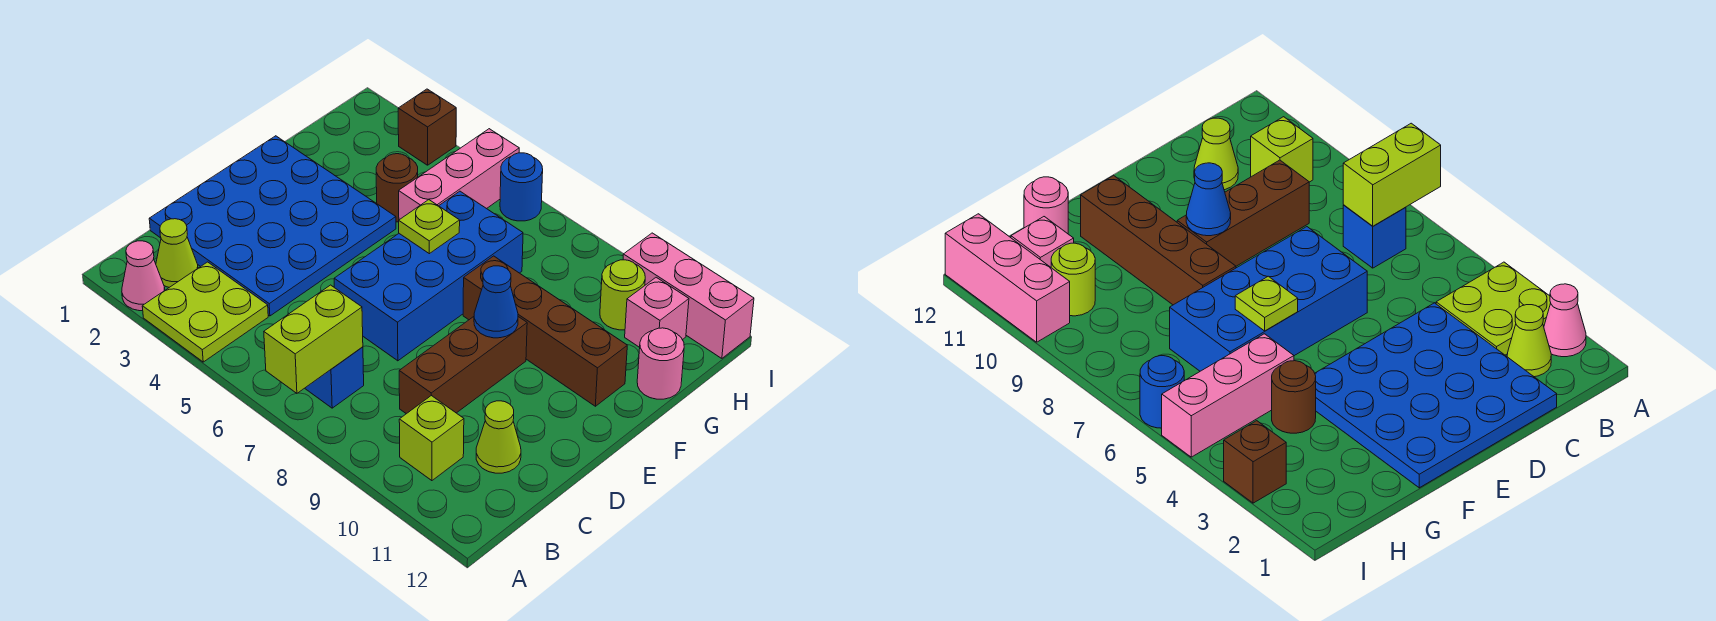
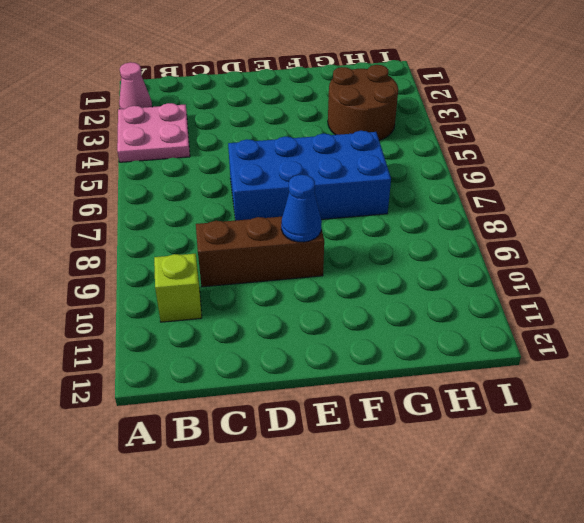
pink 2x2 plate [117,103,190,162] -> lime 2x2 plate [142,262,268,362]
brown 2x2 round brick [328,65,398,140] -> brown 1x1 round brick [376,154,418,222]
none -> lime 1x1 cone [156,219,198,287]
none -> blue 1x1 brick [305,347,364,408]
none -> blue 4x4 plate [149,136,396,316]

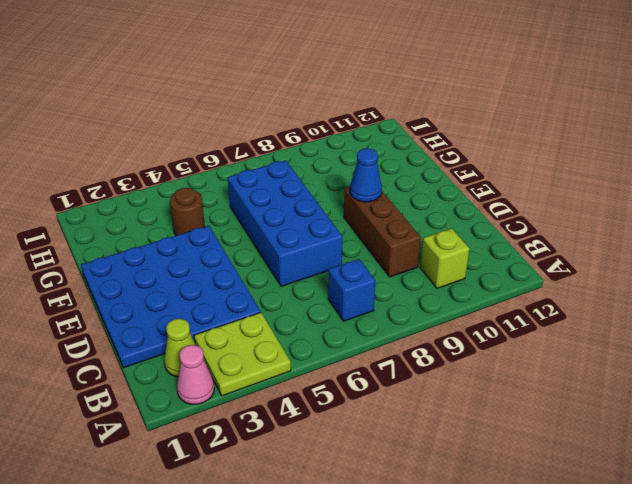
none -> lime 1x1 cone [476,401,521,473]
none -> brown 1x4 brick [463,256,627,406]
none -> pink 1x3 brick [399,129,519,220]

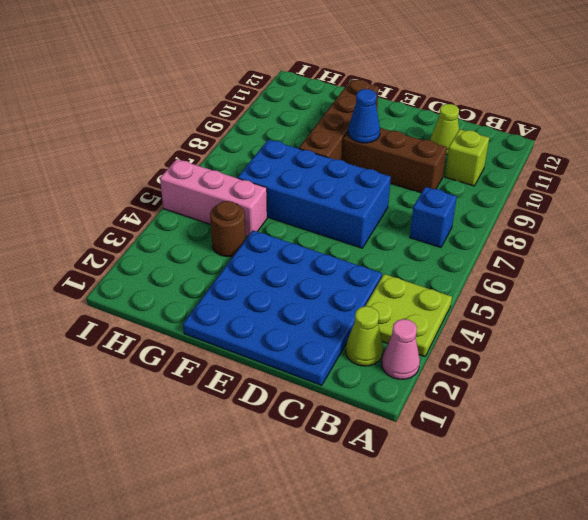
none -> pink 1x1 round brick [637,328,684,399]
none -> lime 1x1 round brick [600,260,645,330]
none -> pink 1x1 brick [625,277,689,347]

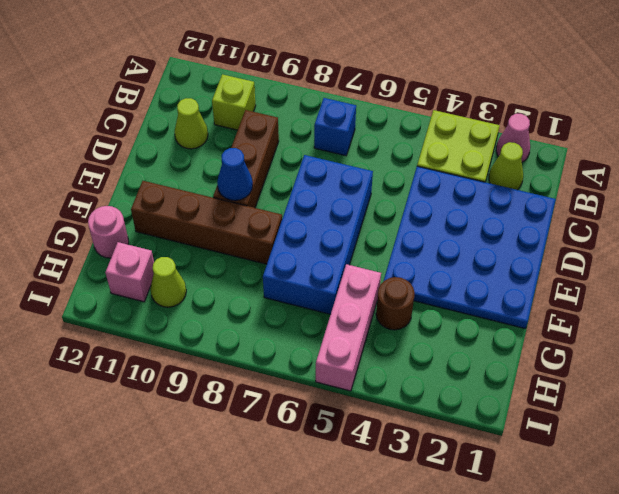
lime 1x1 cone [150,257,186,307] -> lime 1x1 round brick [600,260,645,330]
none -> brown 1x1 brick [398,89,456,165]
none -> blue 1x1 round brick [500,153,543,221]
none -> pink 1x3 brick [623,233,754,358]

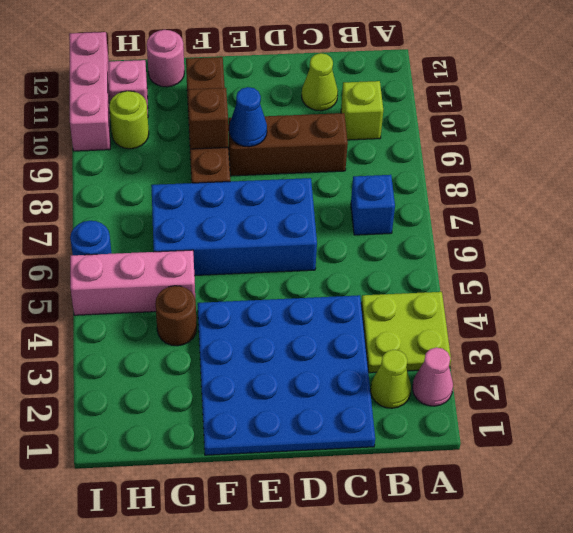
brown 1x1 brick [188,88,228,149] -> brown 1x1 brick moved to [398,89,456,165]
none -> lime 1x2 brick [264,285,363,393]
none -> lime 1x1 plate [399,200,460,254]

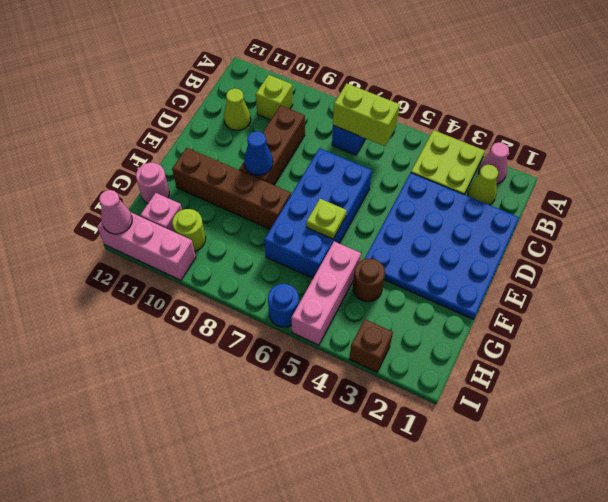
lime 1x2 brick [333,83,400,146] -> lime 1x2 brick turned to [264,285,363,393]
pink 1x1 cone [99,190,132,234] -> none

